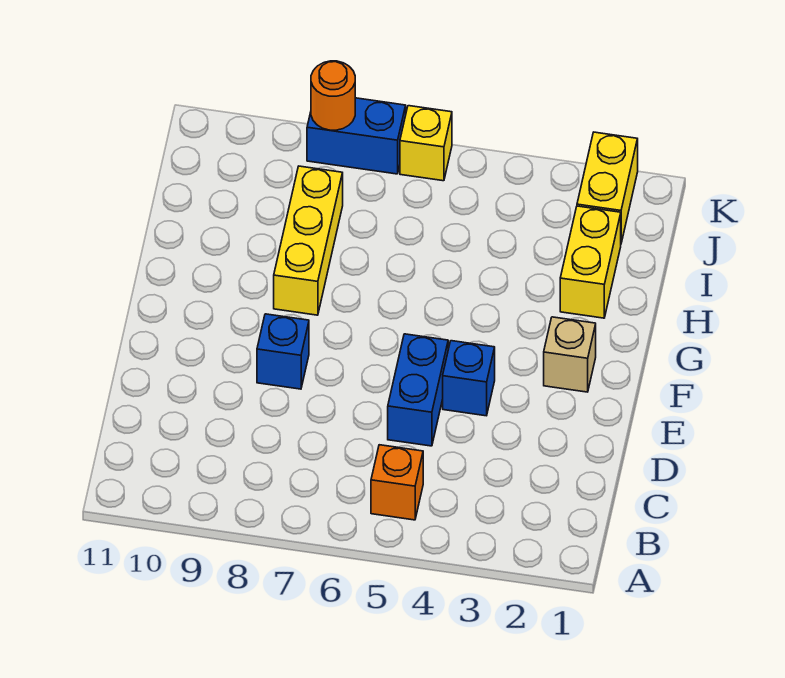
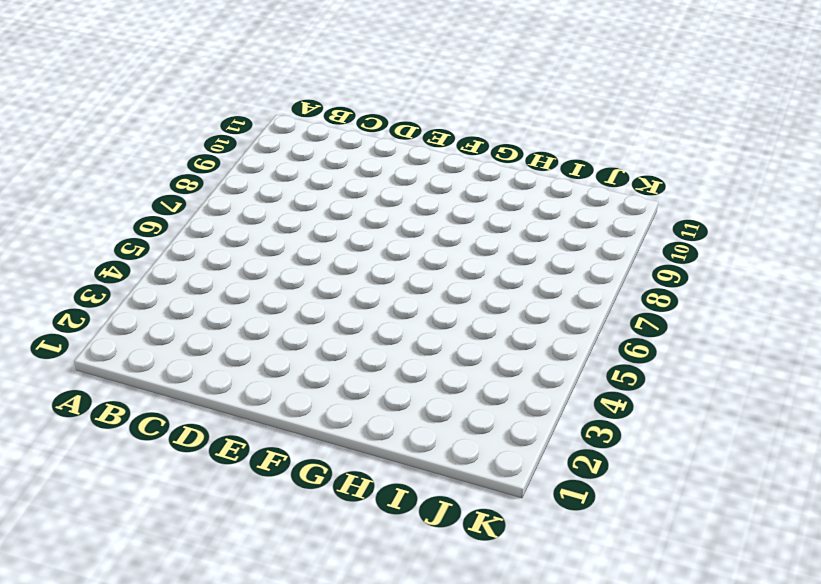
none -> orange 1x1 brick [371,445,423,520]
none -> blue 1x2 brick [388,334,448,446]

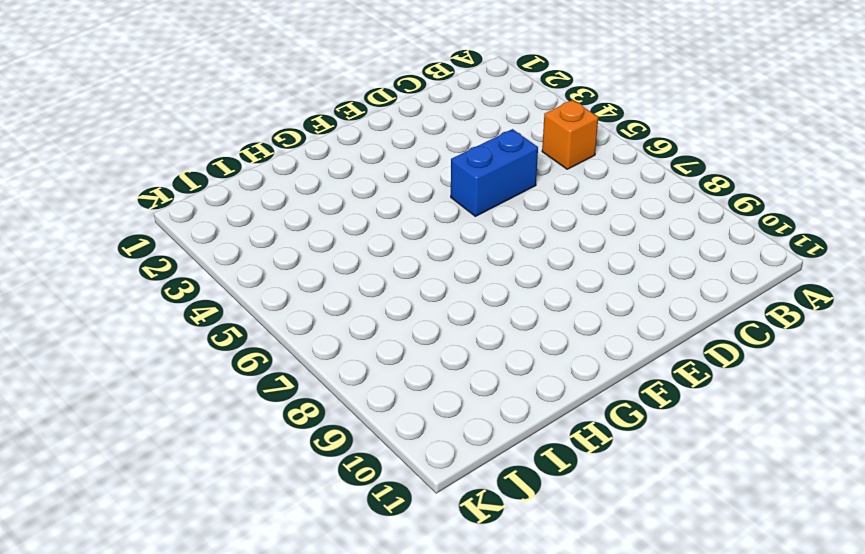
none -> blue 1x1 brick [443,341,495,416]
none -> blue 1x1 brick [257,314,309,389]

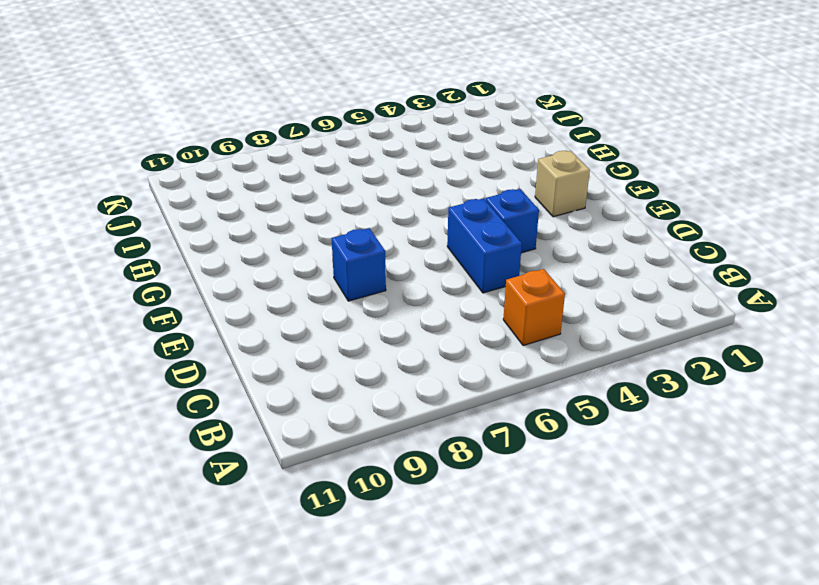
none -> yellow 1x3 brick [274,166,343,315]
none -> yellow 1x2 brick [560,206,621,318]

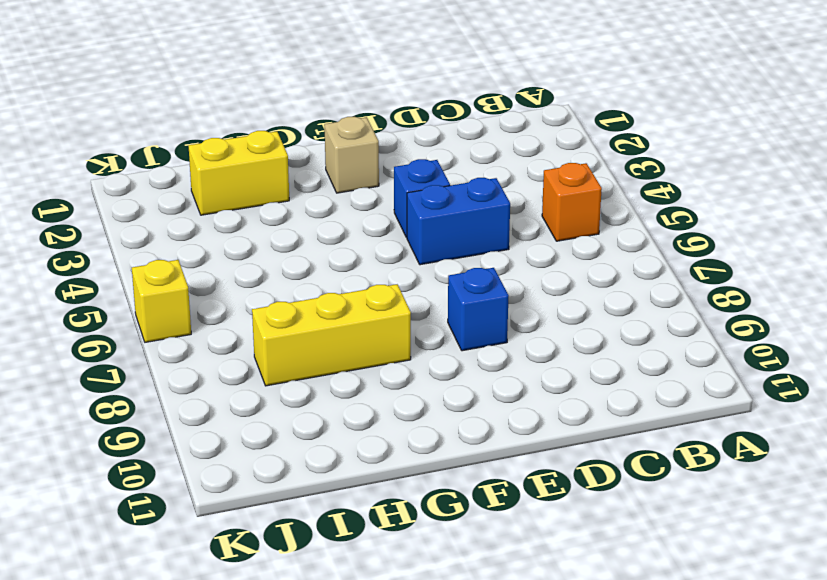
none -> yellow 1x2 brick [577,132,638,243]
none -> blue 1x2 brick [307,98,406,174]

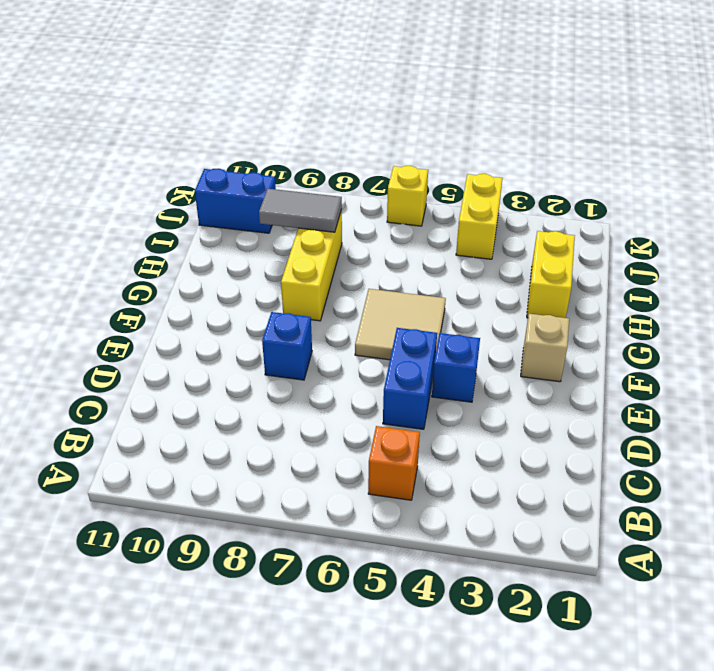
tan 2x2 tile [355,289,446,360] -> none
grey 1x2 tile [259,189,342,232] -> none
yellow 1x2 brick [456,174,503,259] -> yellow 1x2 brick moved to [577,132,638,243]
blue 1x2 brick [195,168,276,233] -> blue 1x2 brick moved to [307,98,406,174]
none -> orange 1x1 round brick [311,61,355,130]

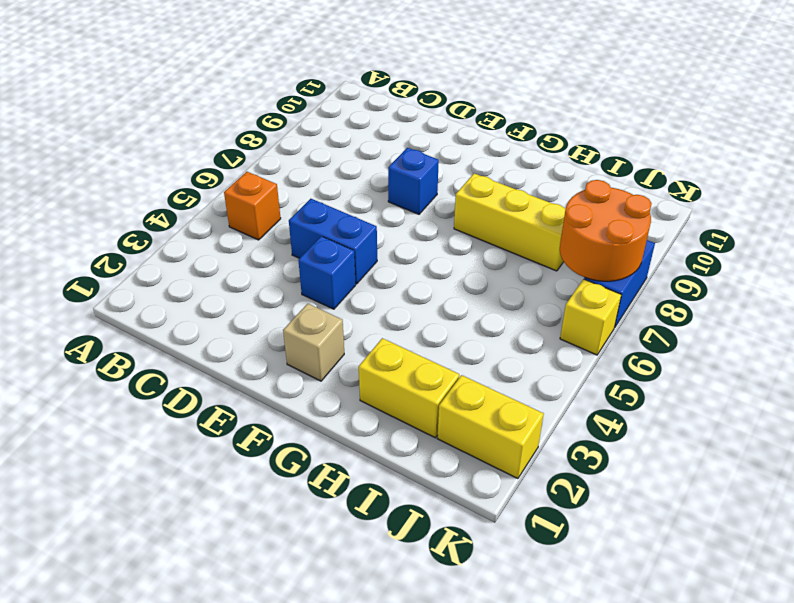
orange 2x2 round brick [560,180,652,281] -> orange 1x1 round brick [311,61,355,130]

